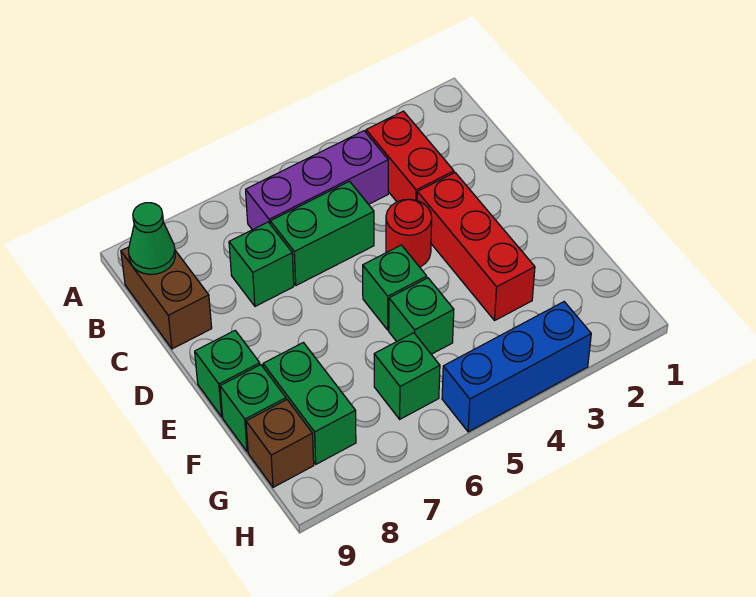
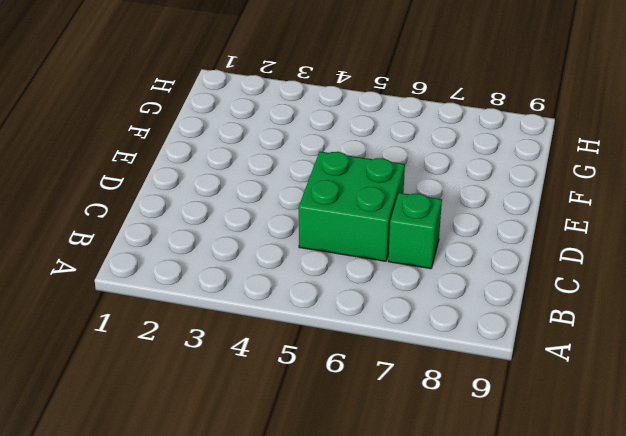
green 2x2 brick [299,152,405,261] -> green 1x2 brick [270,181,374,285]
none -> red 1x2 brick [366,111,454,202]
none -> purple 1x3 brick [246,131,388,230]
none -> brown 1x2 brick [121,247,212,349]

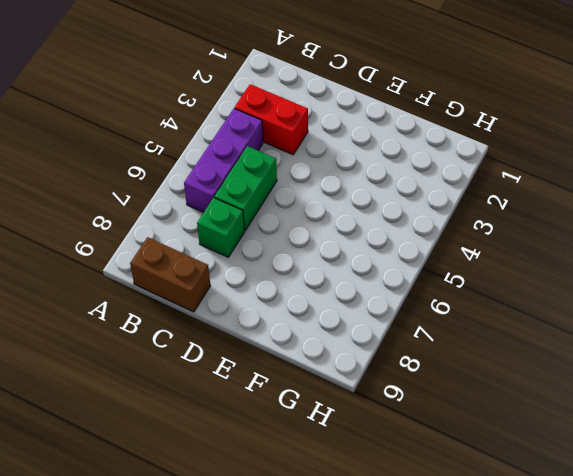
none -> red 1x3 brick [417,173,535,320]
none -> red 1x1 round brick [386,199,432,267]
none -> green 1x1 brick [363,245,427,330]

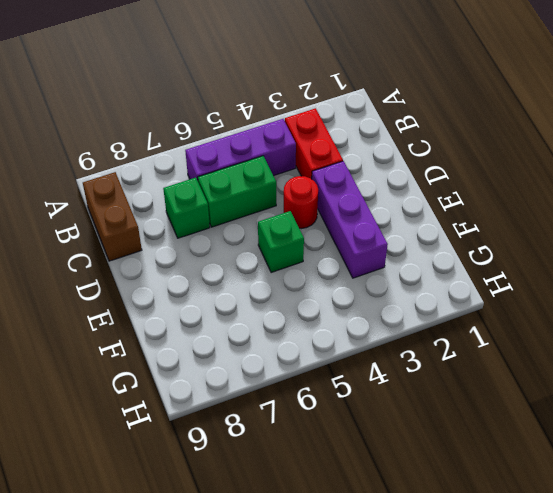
purple 1x3 brick [312,161,388,278] -> red 1x3 brick [417,173,535,320]
none -> green 1x1 brick [195,331,260,417]
none -> green 1x1 brick [389,278,454,354]
none -> green 1x2 brick [263,343,356,464]

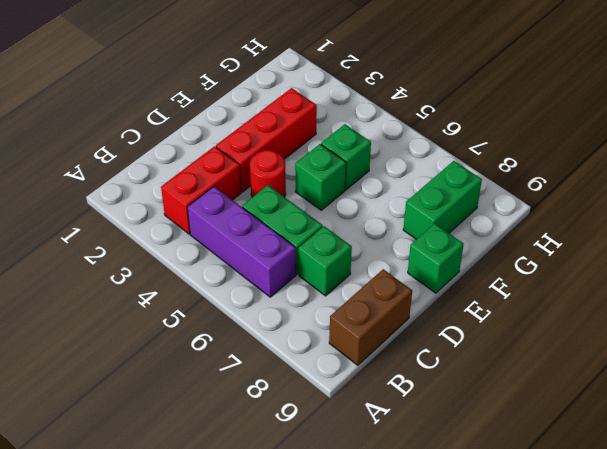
none -> green 1x1 brick [220,365,286,452]
none -> green 1x1 brick [374,333,440,419]
none -> brown 1x1 brick [246,400,314,487]

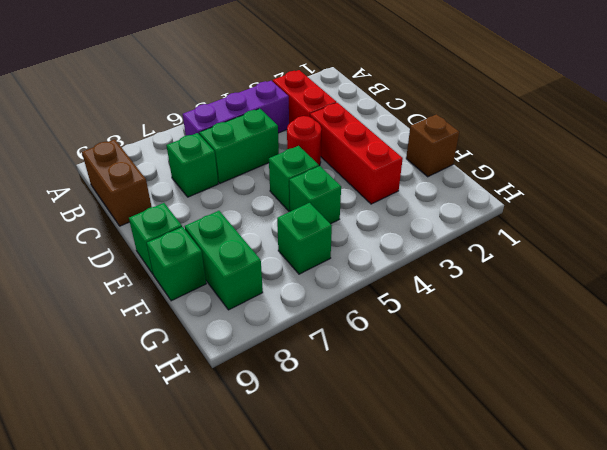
brown 1x1 brick [406,114,459,177] -> brown 1x1 brick moved to [246,400,314,487]
none -> blue 1x3 brick [442,302,591,432]
none -> green 1x1 cone [129,203,175,274]

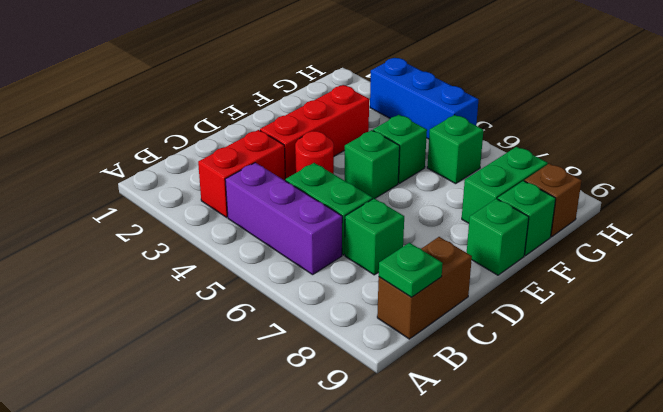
green 1x1 plate [379,243,443,297] -> green 1x1 cone [129,203,175,274]

